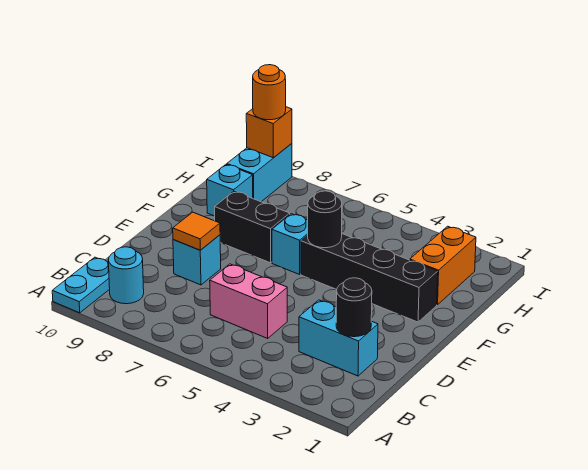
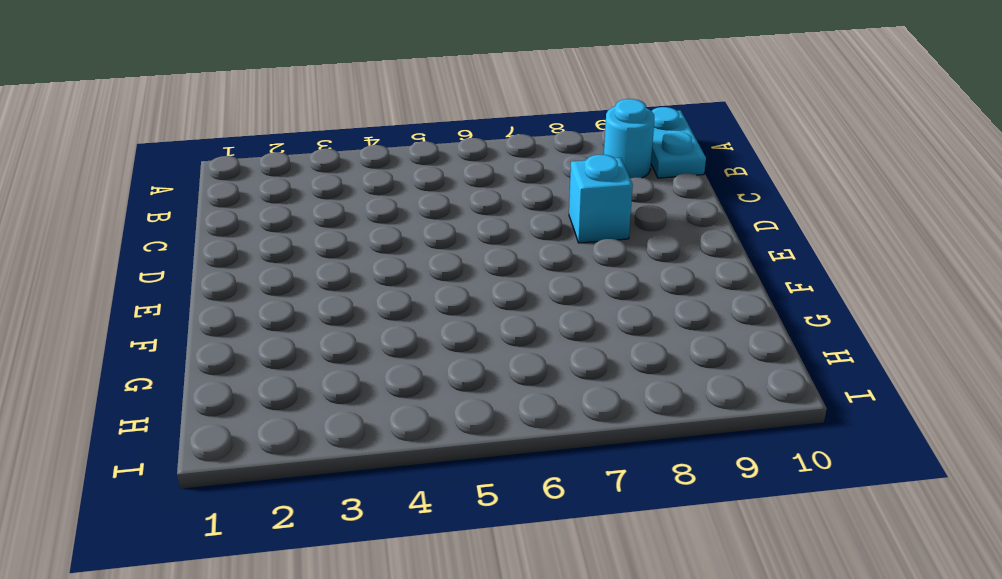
none -> cyan 1x2 brick [299,300,378,376]
none -> pink 1x2 brick [210,264,287,338]
none -> black 1x4 brick [301,234,438,322]

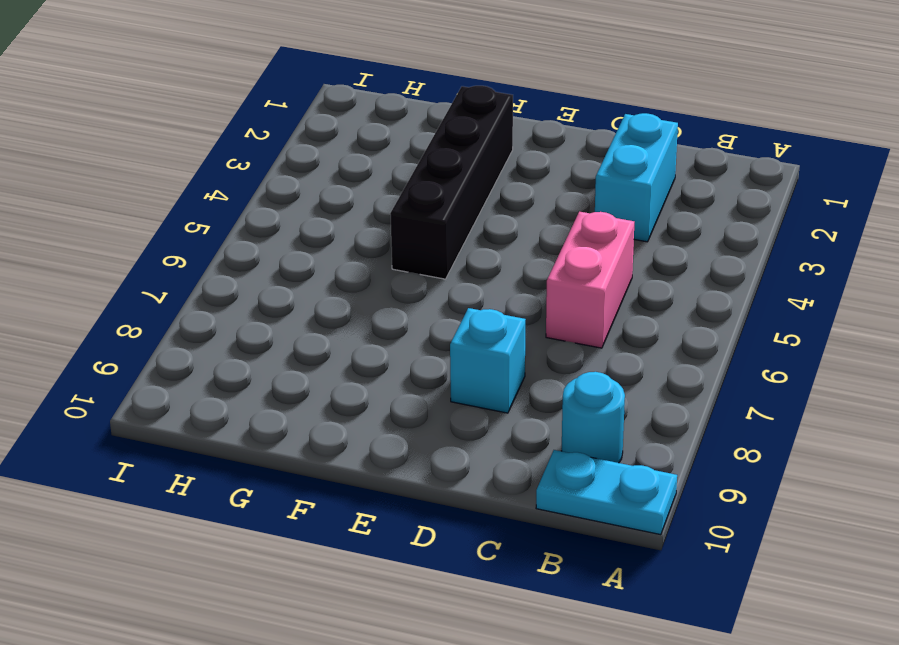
none -> cyan 1x1 brick [272,214,308,274]
none -> black 1x2 brick [215,191,290,263]
none -> orange 1x2 brick [410,226,476,305]

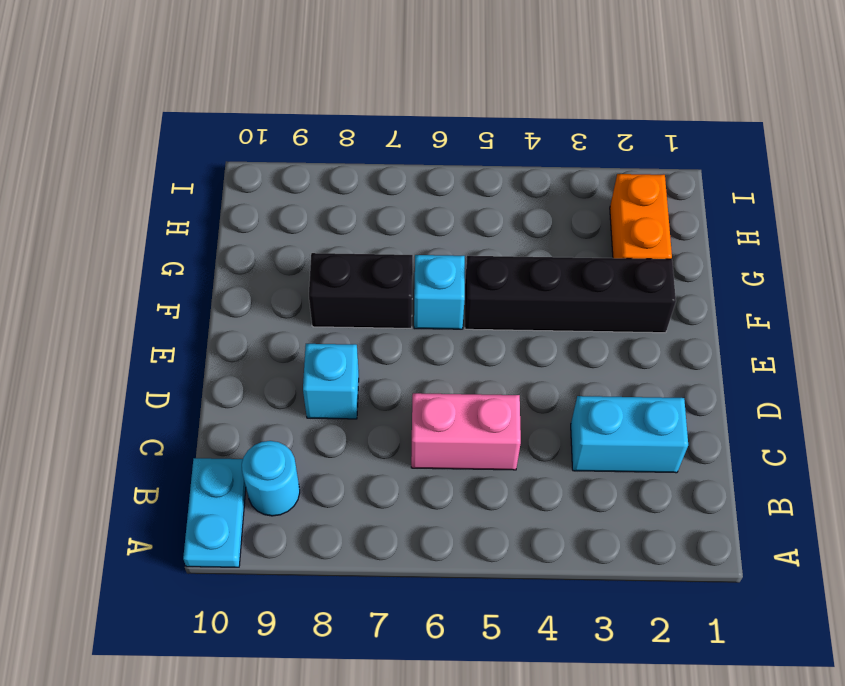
none -> cyan 1x1 brick [207,165,253,216]
none -> cyan 1x2 brick [227,144,292,202]
none -> black 1x1 round brick [336,278,372,337]

